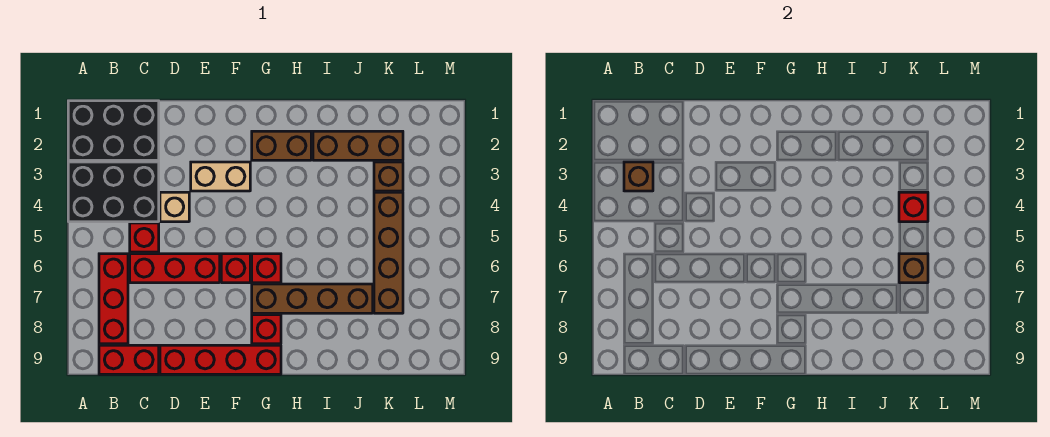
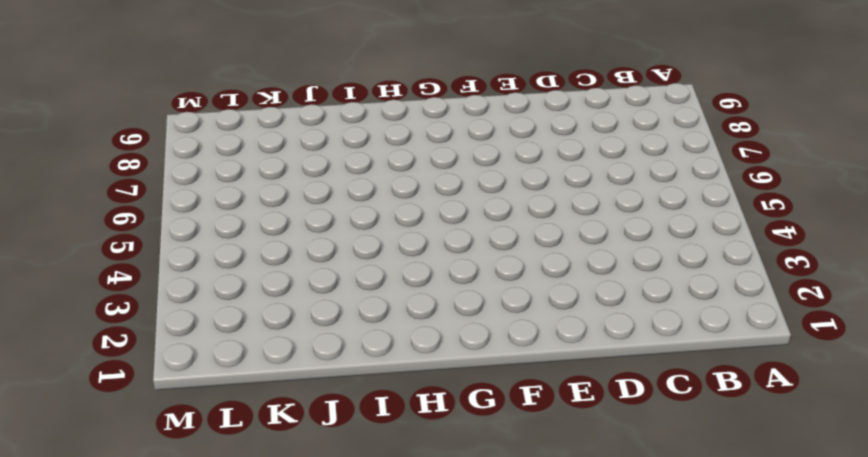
none -> black 2x3 brick [68,101,159,160]
none -> black 2x3 brick [68,162,159,222]
none -> red 1x3 brick [99,254,128,344]

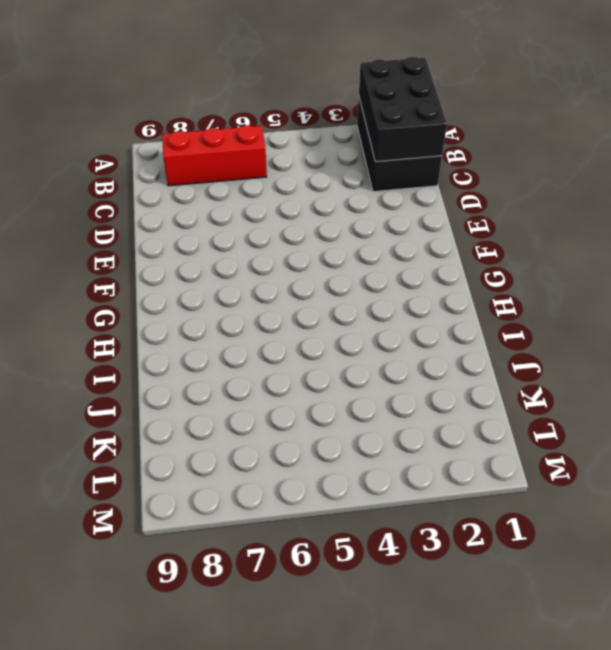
black 2x3 brick [359,57,447,162] -> black 2x3 brick moved to [68,162,159,222]
none -> red 1x2 brick [99,345,159,374]
none -> red 1x1 brick [130,223,159,252]
none -> red 1x3 brick [130,254,220,283]

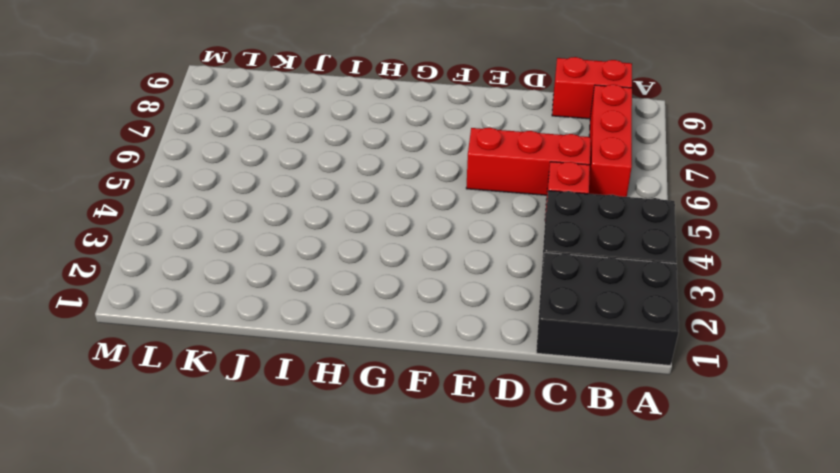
none -> tan 1x1 brick [160,192,189,222]
none -> red 1x4 brick [160,345,281,374]
none -> tan 1x2 brick [191,162,250,191]

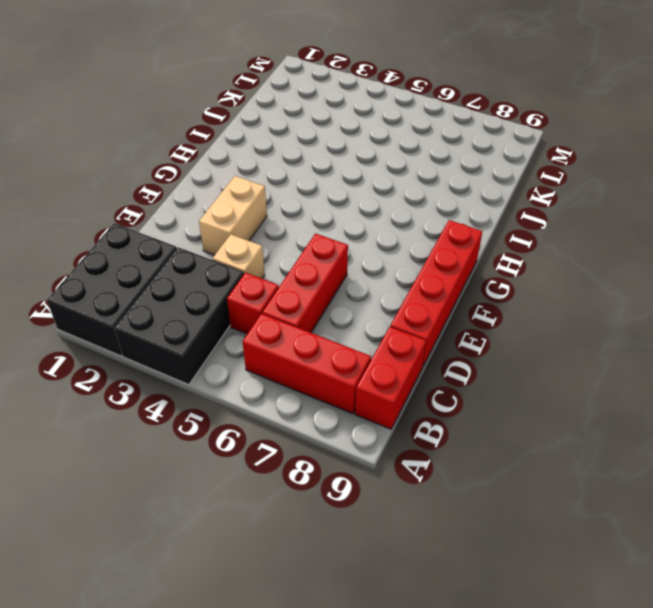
none -> red 1x1 brick [221,254,250,283]
none -> brown 1x2 brick [252,131,311,160]
none -> red 1x1 brick [252,254,281,283]

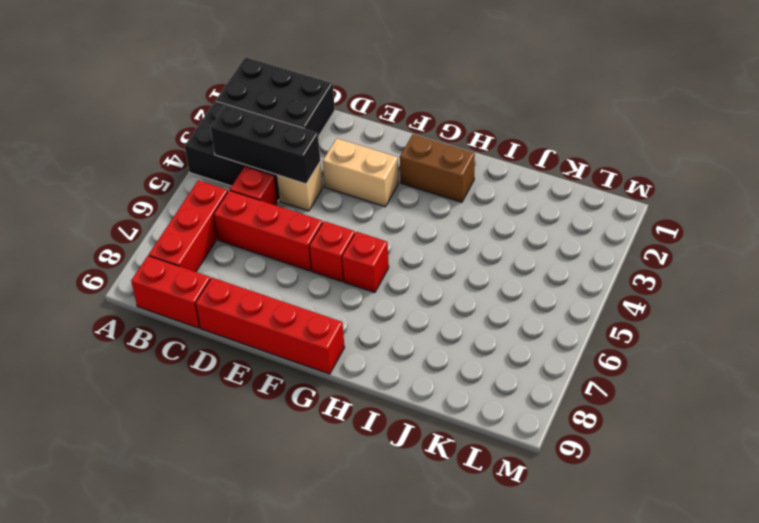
black 1x3 brick [210,105,320,184] -> none
none -> brown 1x4 brick [252,284,373,313]
none -> red 1x1 brick [252,315,281,344]
none -> brown 1x3 brick [313,131,403,160]

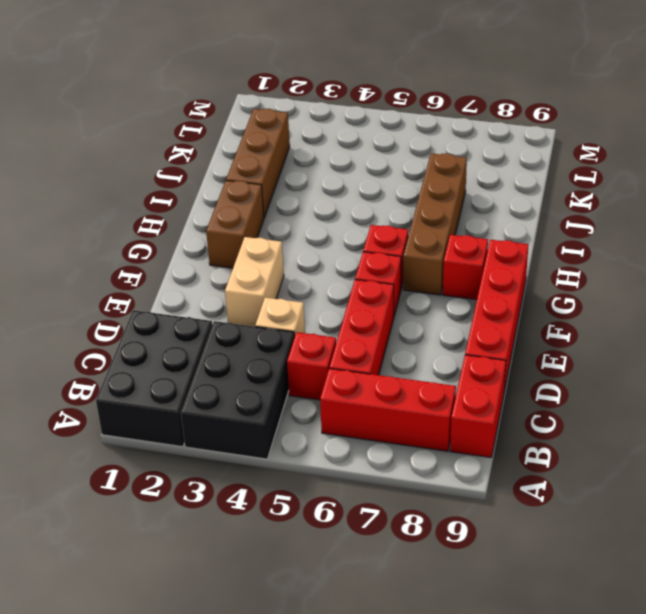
none -> brown 1x1 brick [374,162,403,191]
none -> brown 1x4 brick [374,192,403,313]
none -> brown 1x1 brick [624,162,653,191]

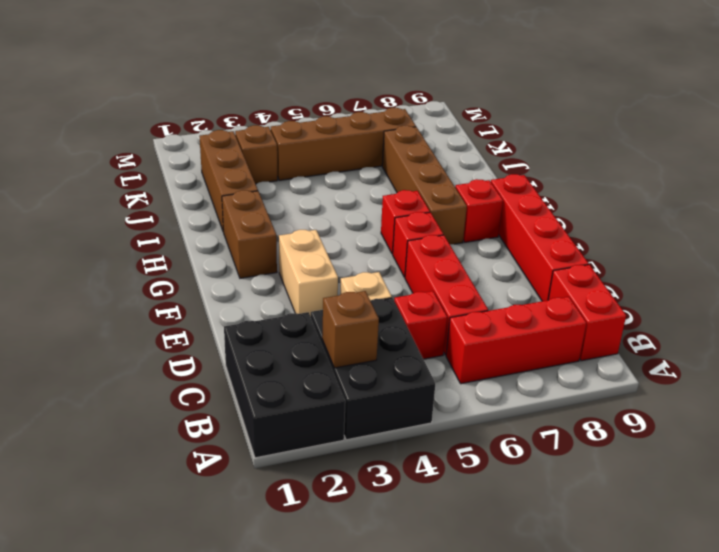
none -> red 1x1 brick [899,192,928,222]
none -> brown 1x1 brick [899,254,928,283]

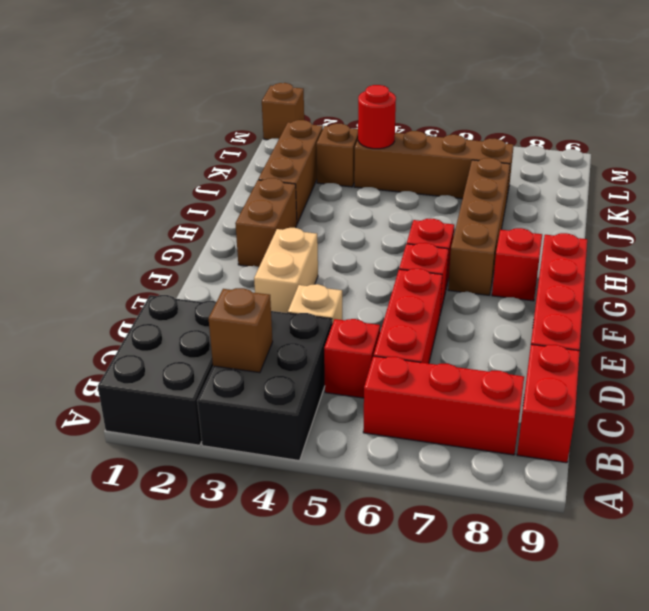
red 1x1 round brick [358,85,396,149] -> red 1x1 brick [899,192,928,222]
brown 1x1 brick [262,83,304,140] -> brown 1x1 brick moved to [899,254,928,283]

